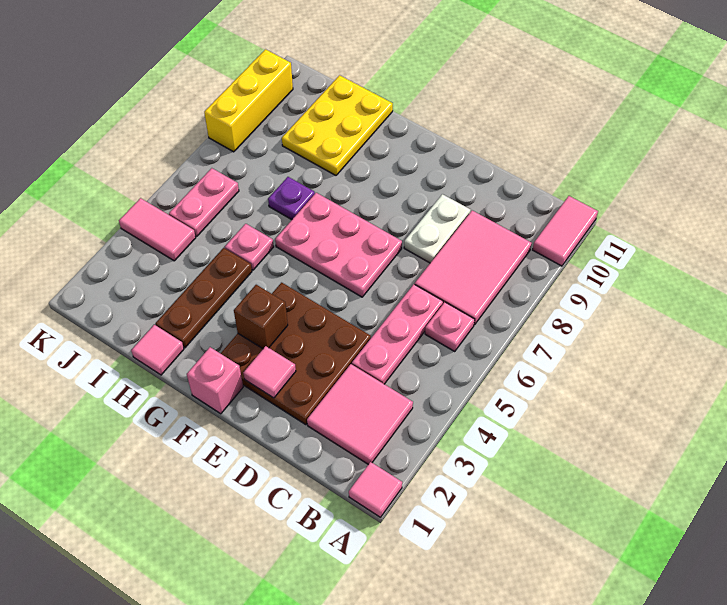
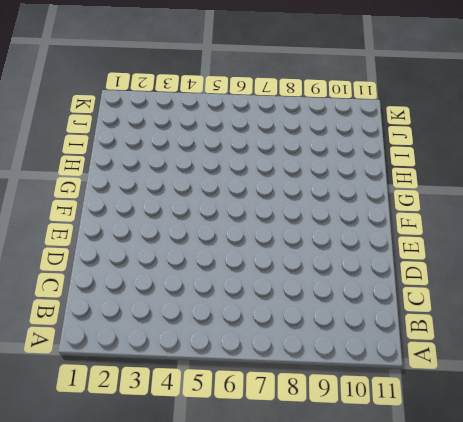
none -> pink 1x1 tile [349,462,402,517]
none -> pink 1x2 tile [533,196,598,266]
none -> pink 2x2 tile [307,364,413,464]

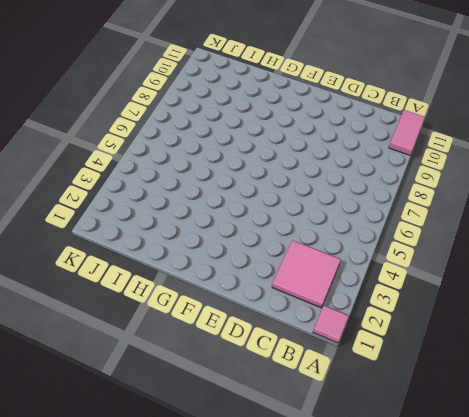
none -> pink 1x1 plate [425,302,475,351]
none -> pink 2x3 tile [415,211,532,325]
none -> pink 1x3 plate [352,284,443,384]

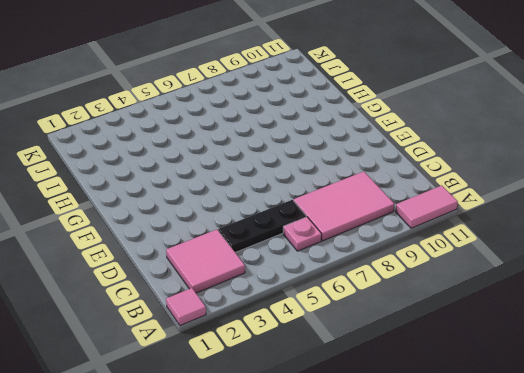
black 1x3 plate [218,200,306,252] -> pink 1x3 plate [352,284,443,384]
none -> brown 3x3 plate [220,283,371,425]
none -> white 1x2 plate [404,194,471,263]
none -> pink 2x3 plate [275,193,402,297]

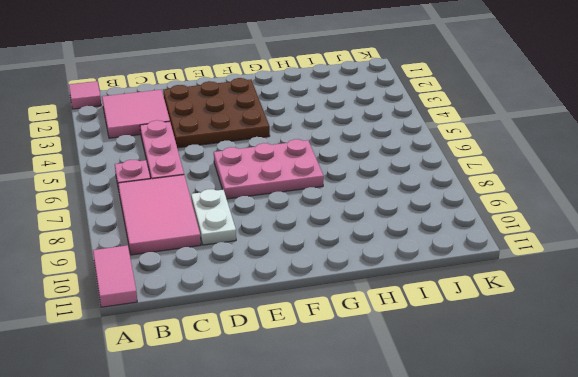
none -> pink 1x1 brick [187,347,243,414]
none -> pink 1x1 tile [131,325,184,375]
none -> brown 1x3 plate [156,248,252,348]

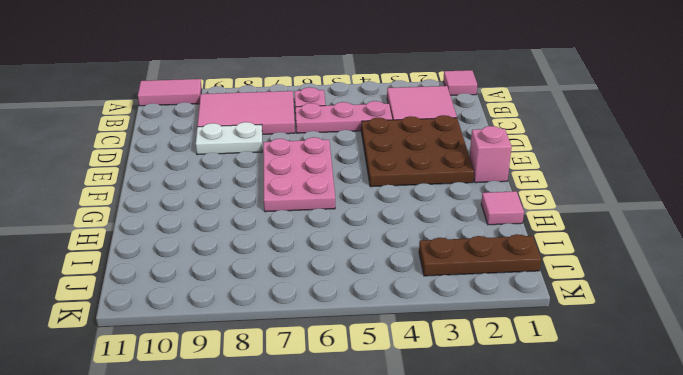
brown 1x3 plate [419,234,541,276] -> brown 1x3 plate moved to [156,248,252,348]
none -> pink 1x1 plate [225,224,274,270]
none -> purple 1x1 plate [268,177,315,220]
none -> yellow 2x3 plate [282,75,393,175]

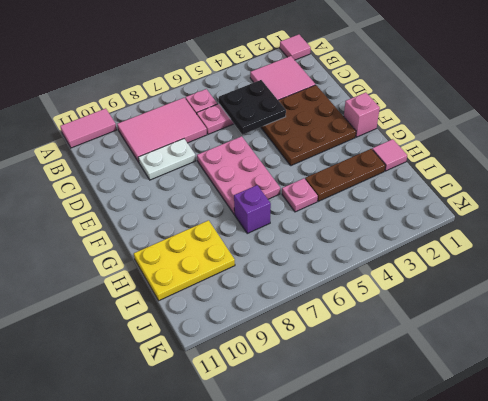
black 2x2 plate [219,80,286,135] -> none
purple 1x1 brick [234,185,271,233] -> purple 1x1 plate [268,177,315,220]
none -> pink 1x2 tile [119,198,196,261]
none -> pink 1x2 plate [169,168,239,236]
none -> yellow 1x3 brick [204,49,293,152]

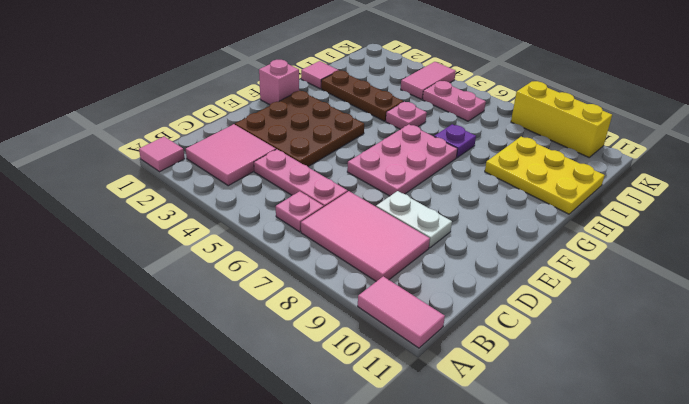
none -> pink 1x1 tile [243,346,296,398]
none -> brown 1x1 brick [234,285,288,349]

